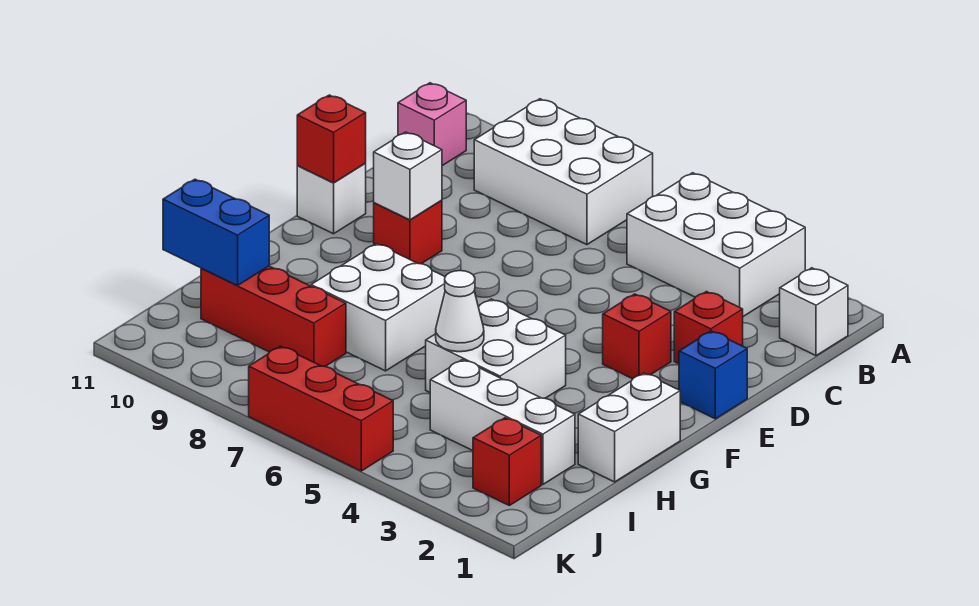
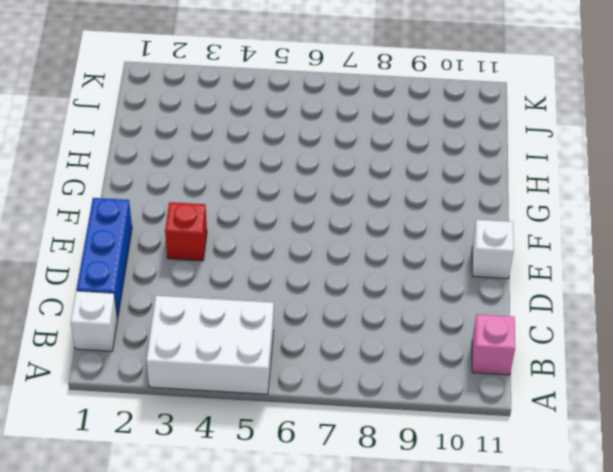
blue 1x3 brick [76,198,132,318] -> blue 1x1 brick [679,331,747,419]
none -> white 2x3 brick [474,99,653,245]
none -> red 1x1 brick [674,292,743,364]
none -> red 1x1 brick [374,200,442,264]

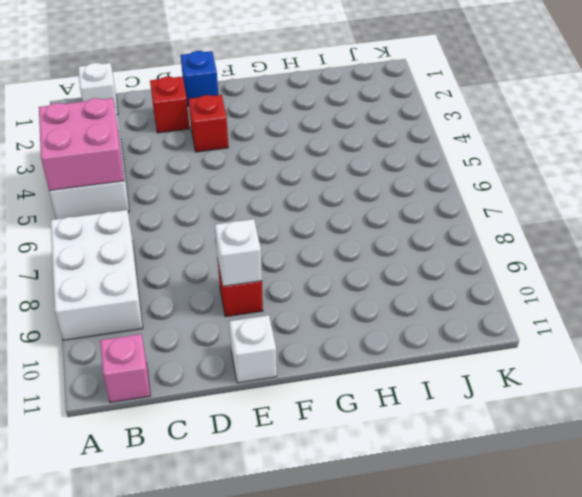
pink 2x2 brick [39,98,124,191] -> none
none -> white 1x2 brick [578,373,680,482]
none -> white 2x2 brick [426,299,566,398]
none -> white 2x2 brick [311,244,445,371]

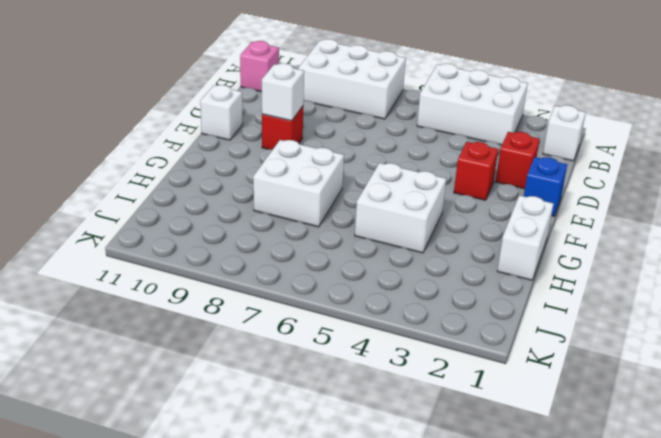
none -> white 1x3 brick [430,360,575,484]
none -> red 1x3 brick [201,266,346,366]
none -> red 1x1 brick [473,418,541,505]

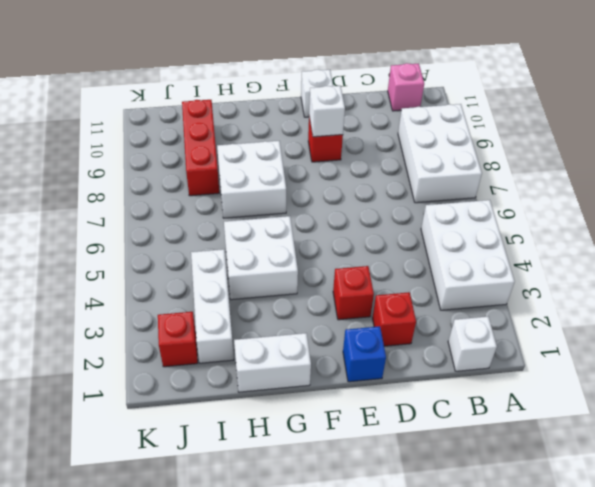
none -> red 1x3 brick [249,346,393,471]
none -> red 1x1 brick [297,95,366,183]
none -> white 1x1 cone [436,271,484,352]

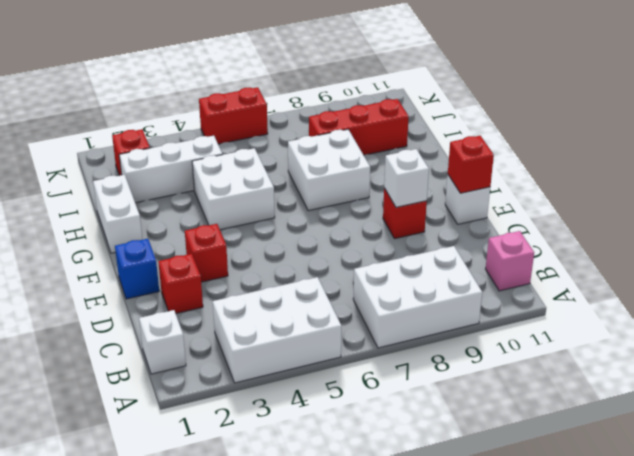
red 1x2 brick [199,87,268,144] -> red 1x3 brick [249,346,393,471]
none -> white 1x1 cone [436,271,484,352]
none -> blue 1x2 brick [163,179,269,286]

